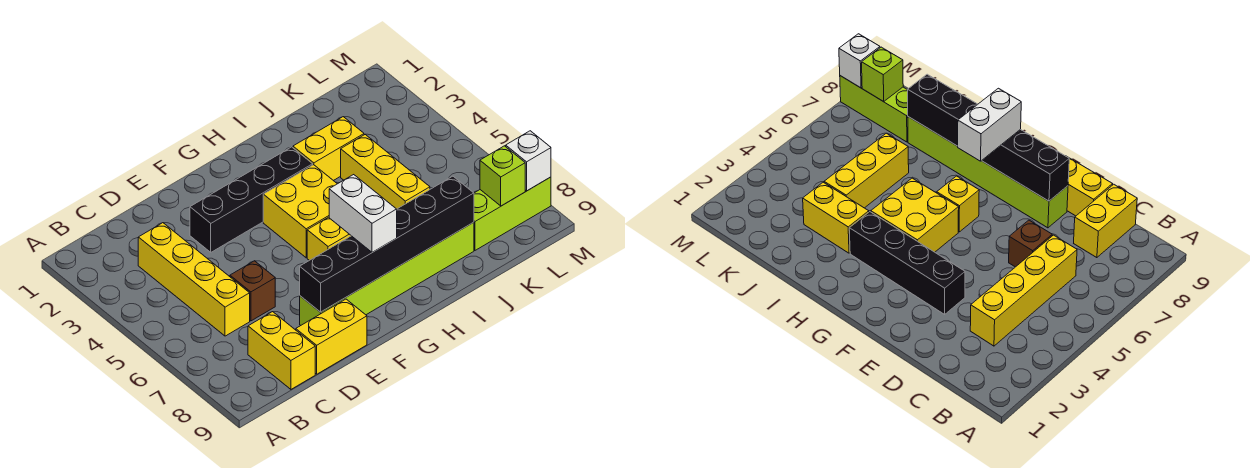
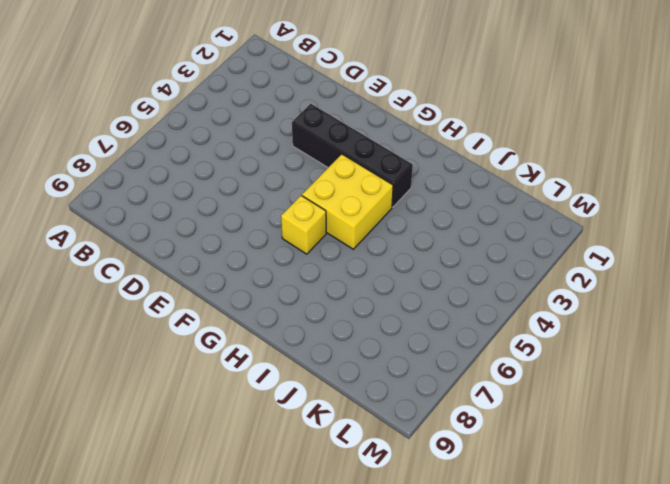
none -> yellow 1x4 brick [138,223,250,336]
none -> yellow 1x2 brick [248,312,315,389]
none -> brown 1x1 brick [230,261,275,321]

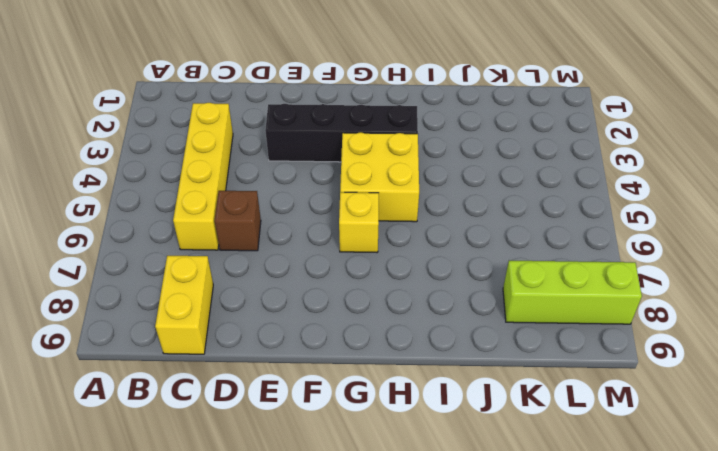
none -> yellow 1x2 brick [296,299,367,374]
none -> lime 1x6 brick [300,222,474,325]
none -> yellow 1x2 brick [293,117,364,181]

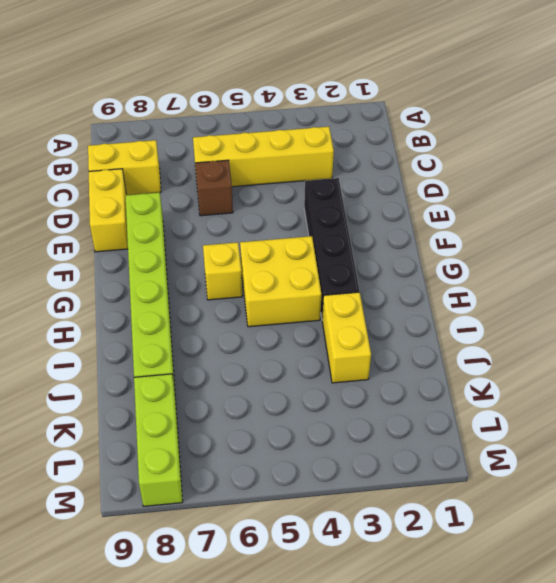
none -> yellow 1x3 brick [341,134,430,209]
none -> black 1x6 brick [300,176,474,312]
none -> lime 1x1 brick [480,146,525,206]

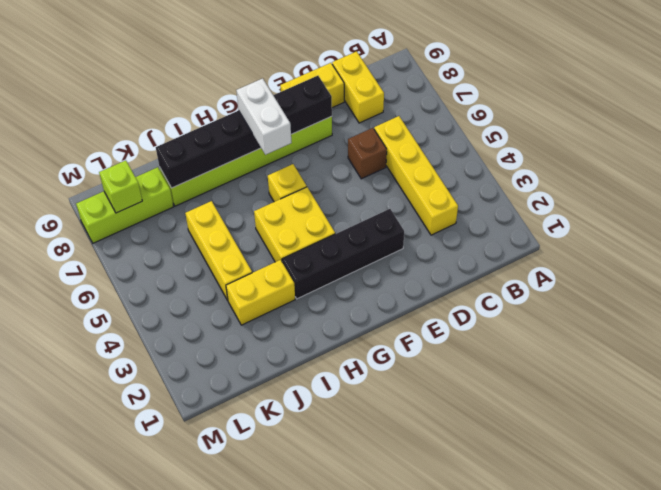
none -> white 1x1 brick [506,131,551,191]

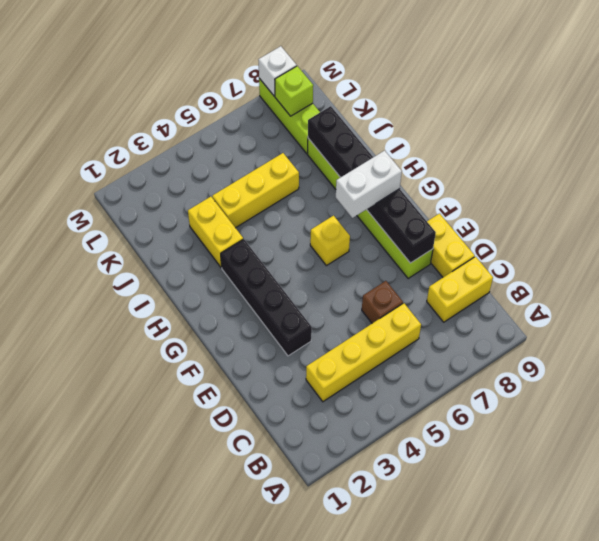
none -> yellow 2x2 brick [263,165,337,258]

